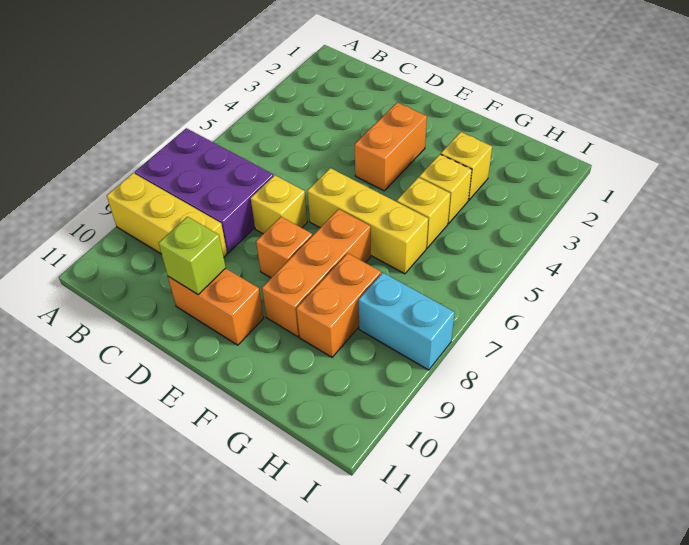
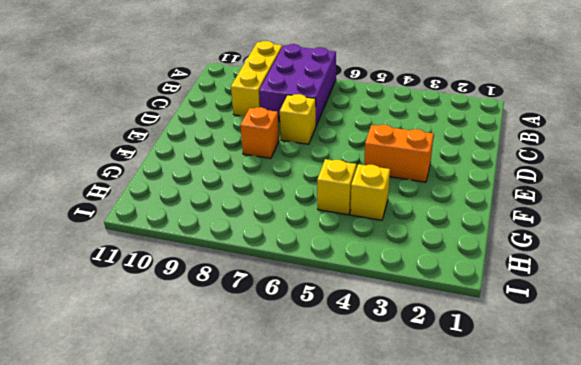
none -> orange 1x2 brick [168,268,264,345]
none -> yellow 1x3 brick [307,168,428,274]
none -> orange 1x3 brick [262,209,371,337]

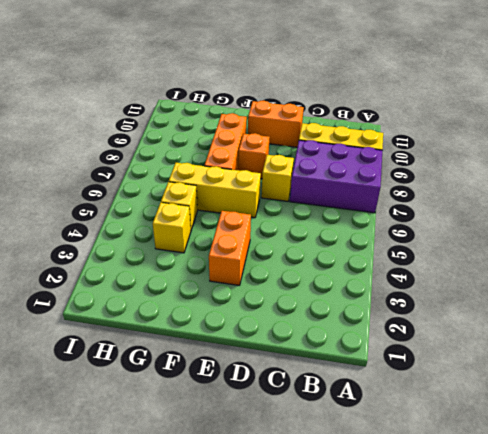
none -> yellow 1x1 brick [441,132,492,200]
none -> orange 1x2 brick [296,253,381,357]
none -> cyan 1x2 brick [359,273,455,370]

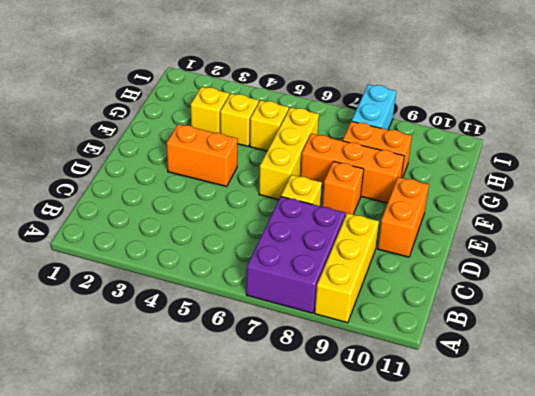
none -> lime 1x1 brick [159,217,226,294]

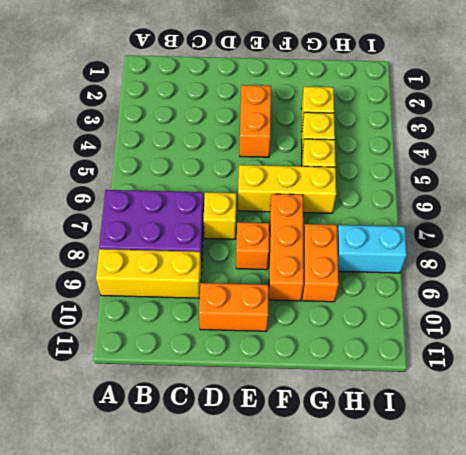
none -> lime 1x1 brick [159,217,226,294]

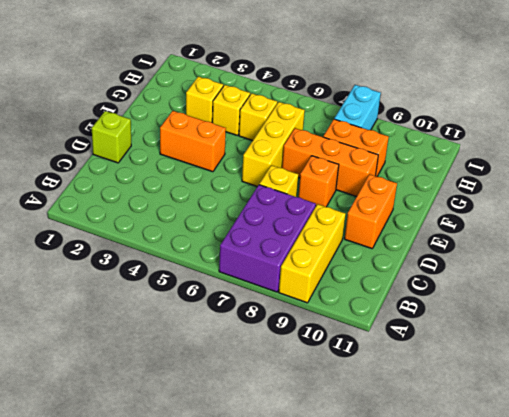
lime 1x1 brick [92,111,131,163] -> lime 1x1 brick moved to [159,217,226,294]

